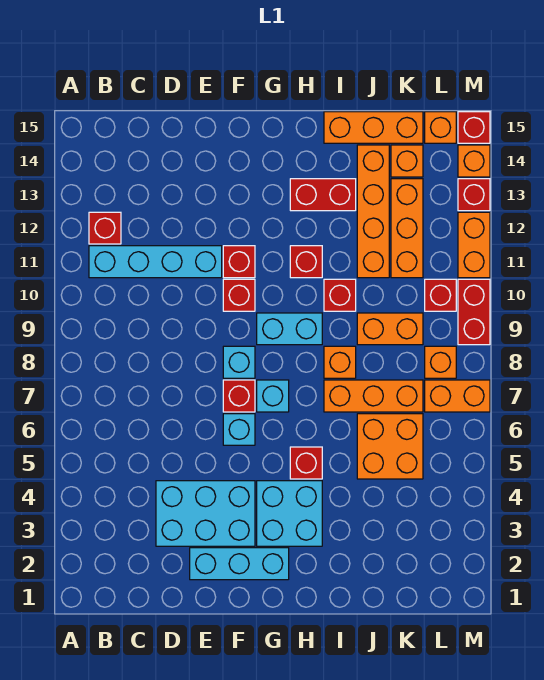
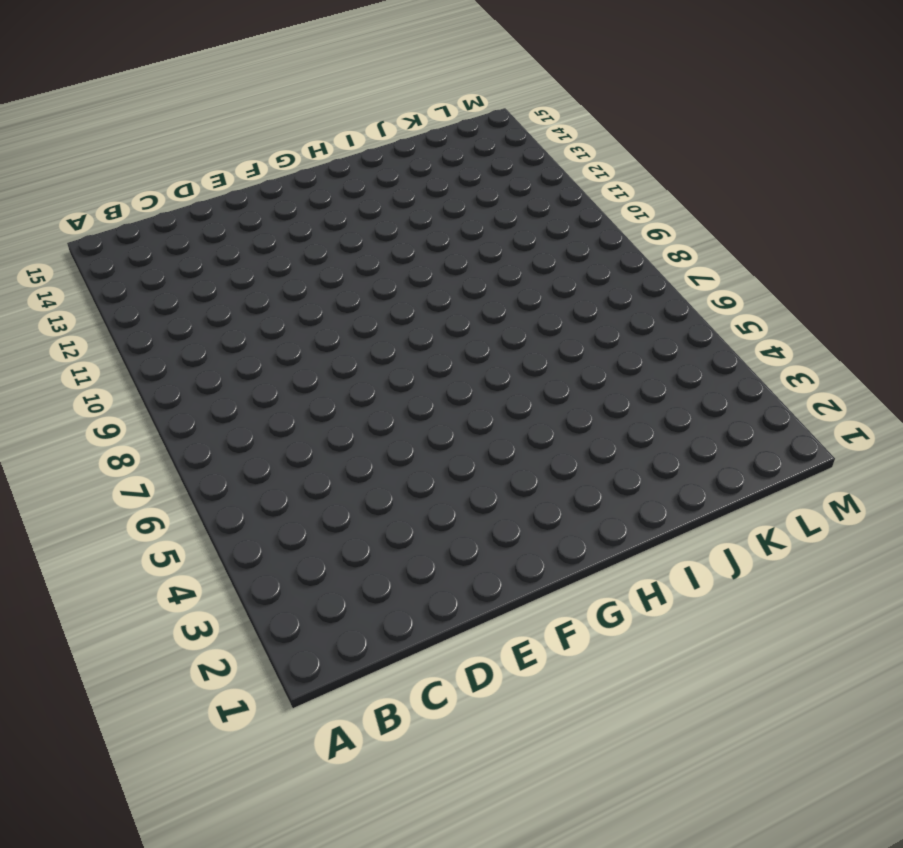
none -> cyan 1x4 brick [89,246,222,278]
none -> red 1x1 brick [89,212,121,244]
none -> cyan 2x3 brick [156,481,255,546]
none -> cyan 1x3 brick [190,548,289,580]

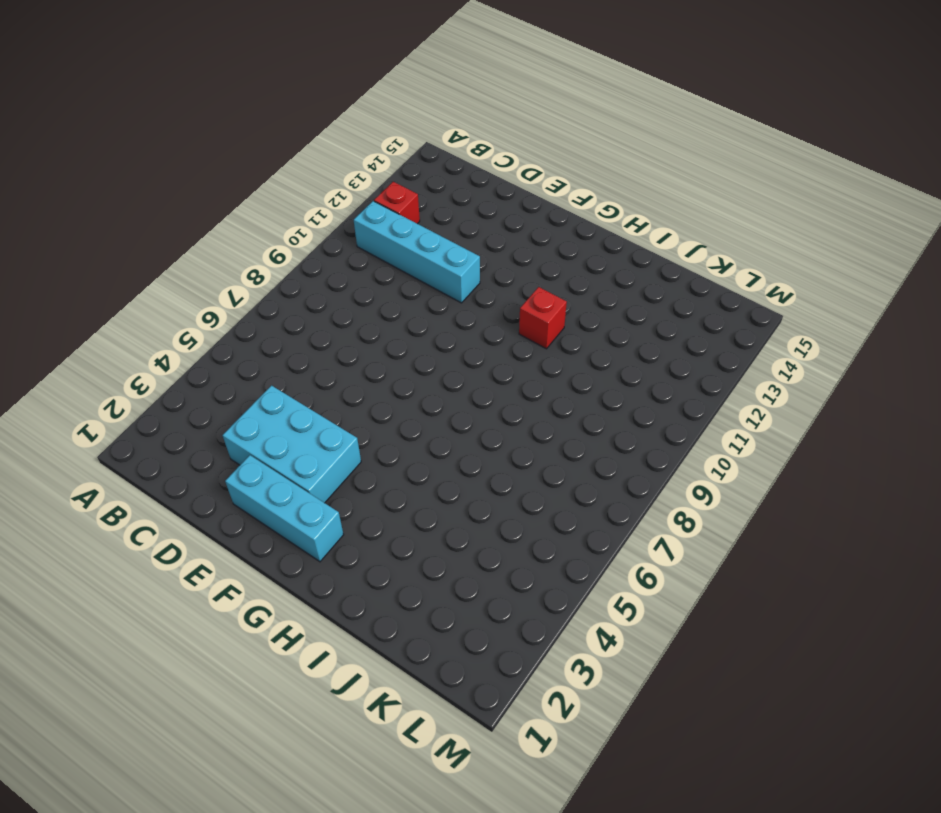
none -> cyan 1x1 brick [223,414,255,445]
none -> red 1x1 brick [223,380,255,412]
none -> cyan 1x1 brick [223,346,255,378]
none -> red 1x1 brick [223,279,255,311]

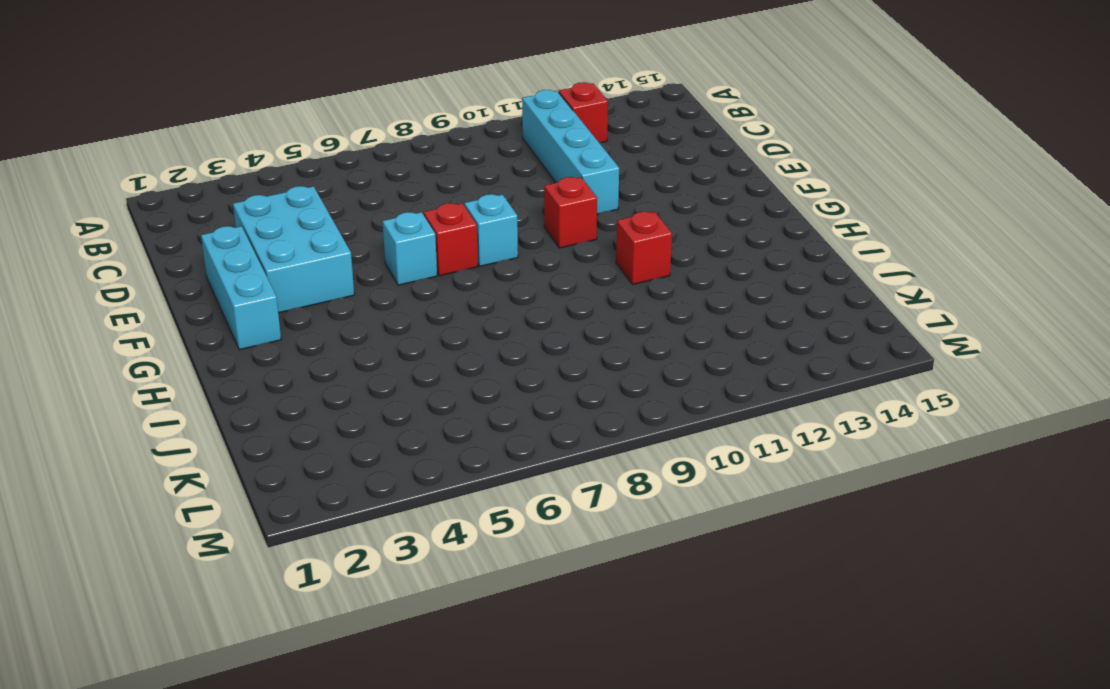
none -> red 1x1 brick [223,246,255,278]
none -> cyan 2x2 brick [257,481,322,546]
none -> cyan 1x1 brick [257,380,289,412]
none -> cyan 1x2 brick [257,313,322,345]

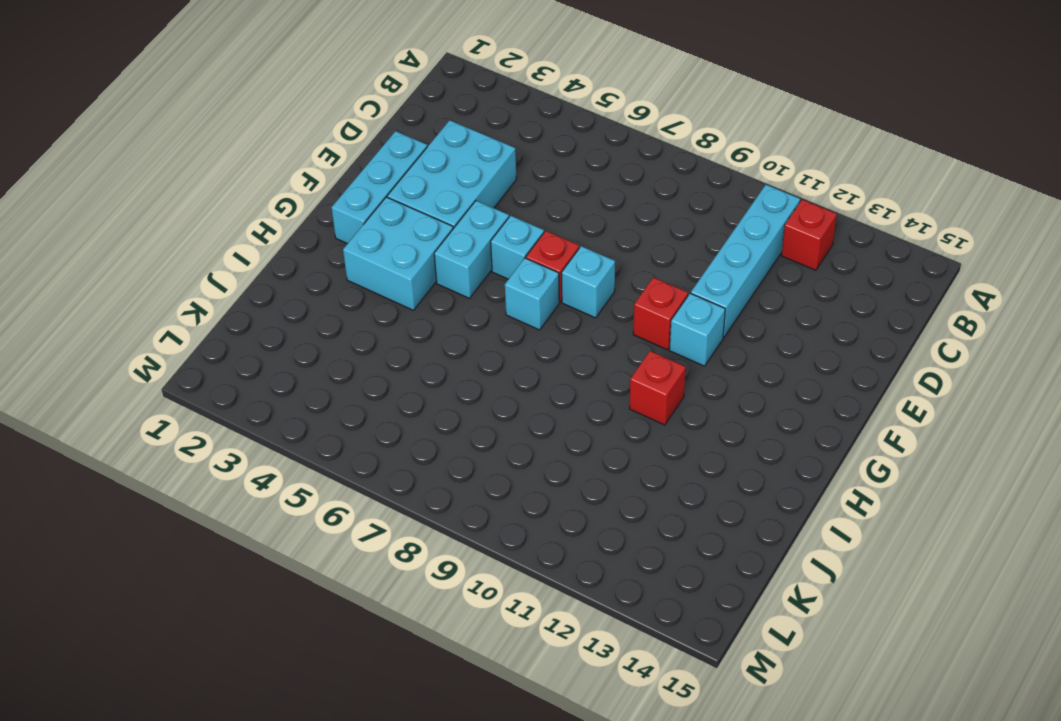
cyan 1x2 brick [434,201,509,298] -> cyan 1x2 brick moved to [257,313,322,345]
cyan 1x1 brick [670,293,725,366] -> red 1x1 brick [223,246,255,278]
none -> red 1x1 brick [290,447,322,479]
none -> red 1x2 brick [290,179,356,211]
none -> orange 1x3 brick [324,380,423,412]
none -> orange 1x1 brick [324,346,356,378]

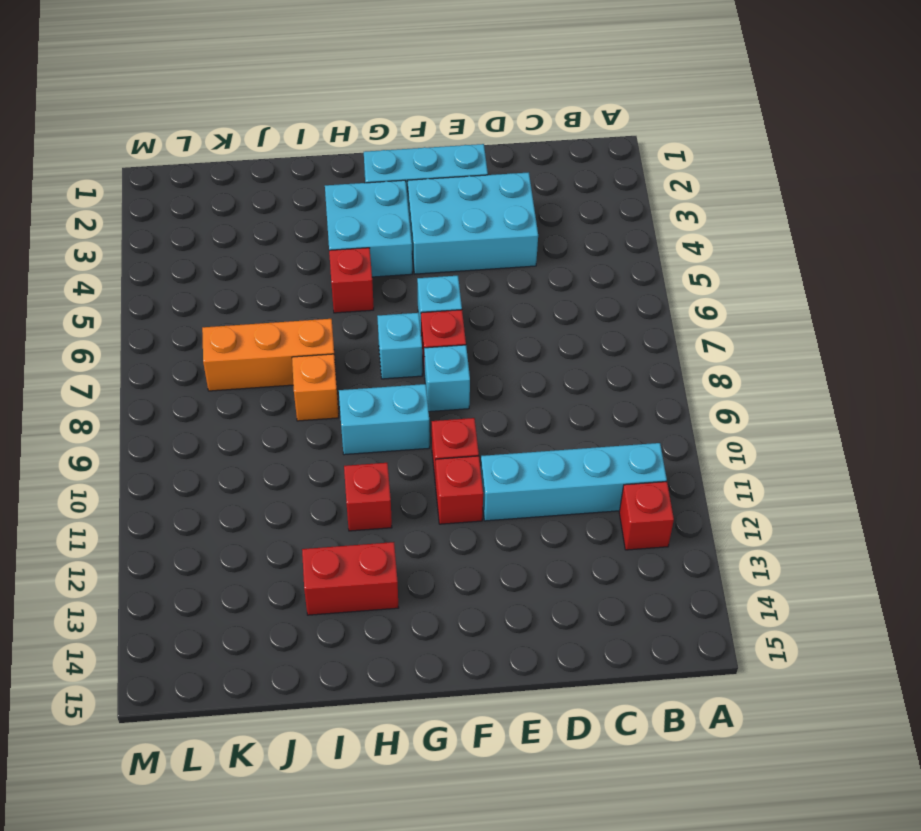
none -> red 1x1 brick [324,279,356,311]
none -> orange 1x3 brick [324,112,423,143]
none -> orange 2x2 brick [357,414,423,479]
none -> orange 1x2 brick [357,313,423,345]

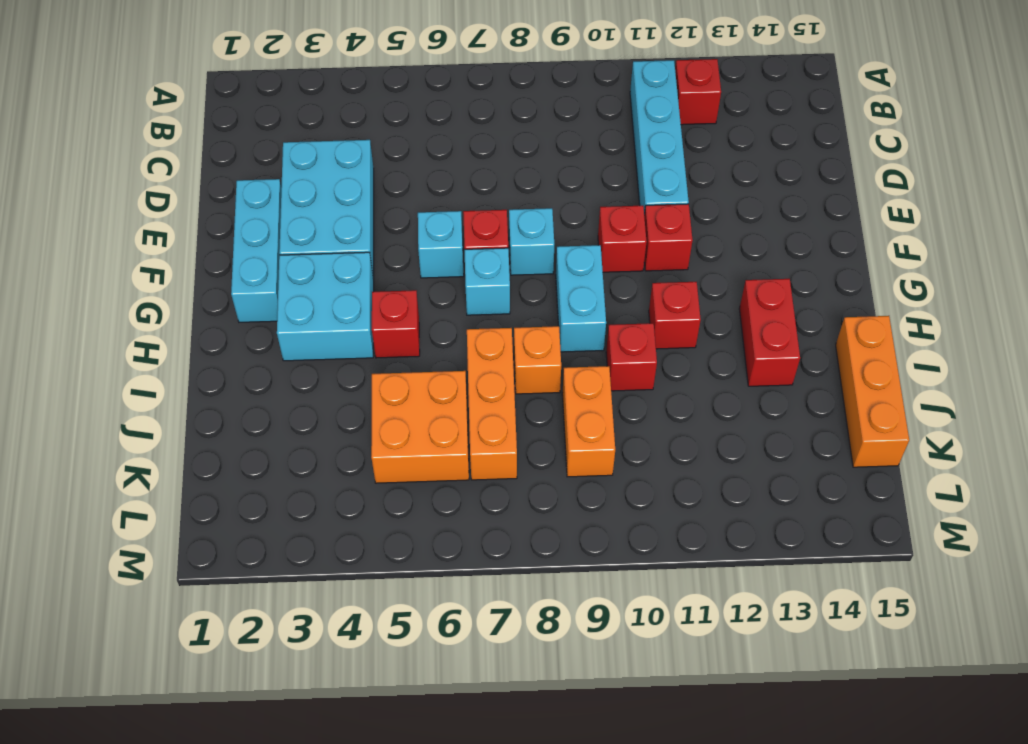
none -> orange 1x4 brick [357,145,389,278]
none -> orange 1x3 brick [391,179,423,278]
none -> orange 1x1 brick [391,145,423,177]
none -> orange 1x2 brick [425,380,490,412]

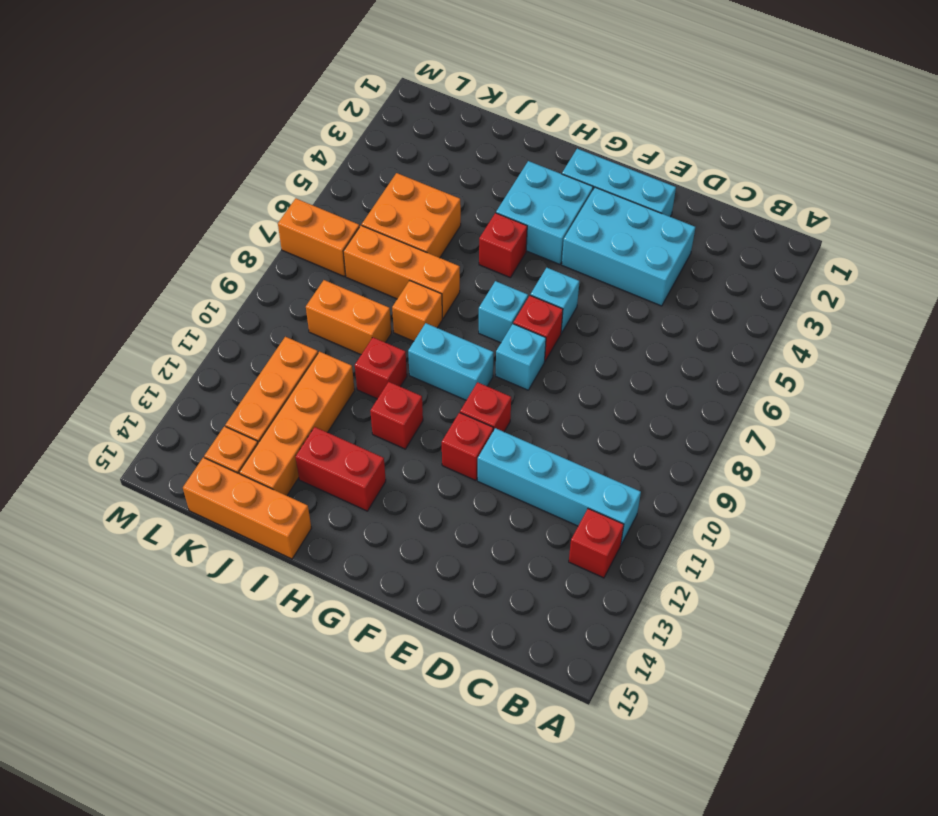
none -> orange 1x1 brick [425,346,456,378]
none -> red 1x1 brick [425,279,456,311]
none -> orange 1x1 brick [425,112,456,143]
none -> red 1x2 brick [458,279,490,345]

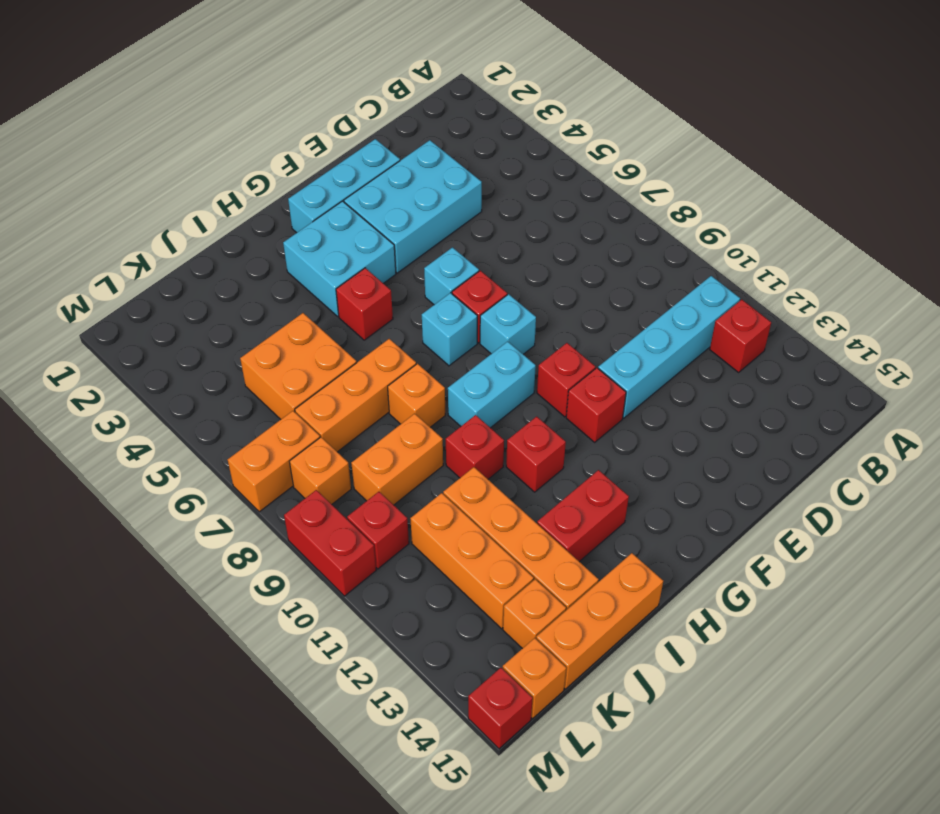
none -> orange 1x2 brick [458,212,490,278]
none -> red 1x1 brick [458,179,490,211]
none -> orange 1x1 brick [458,145,490,177]

